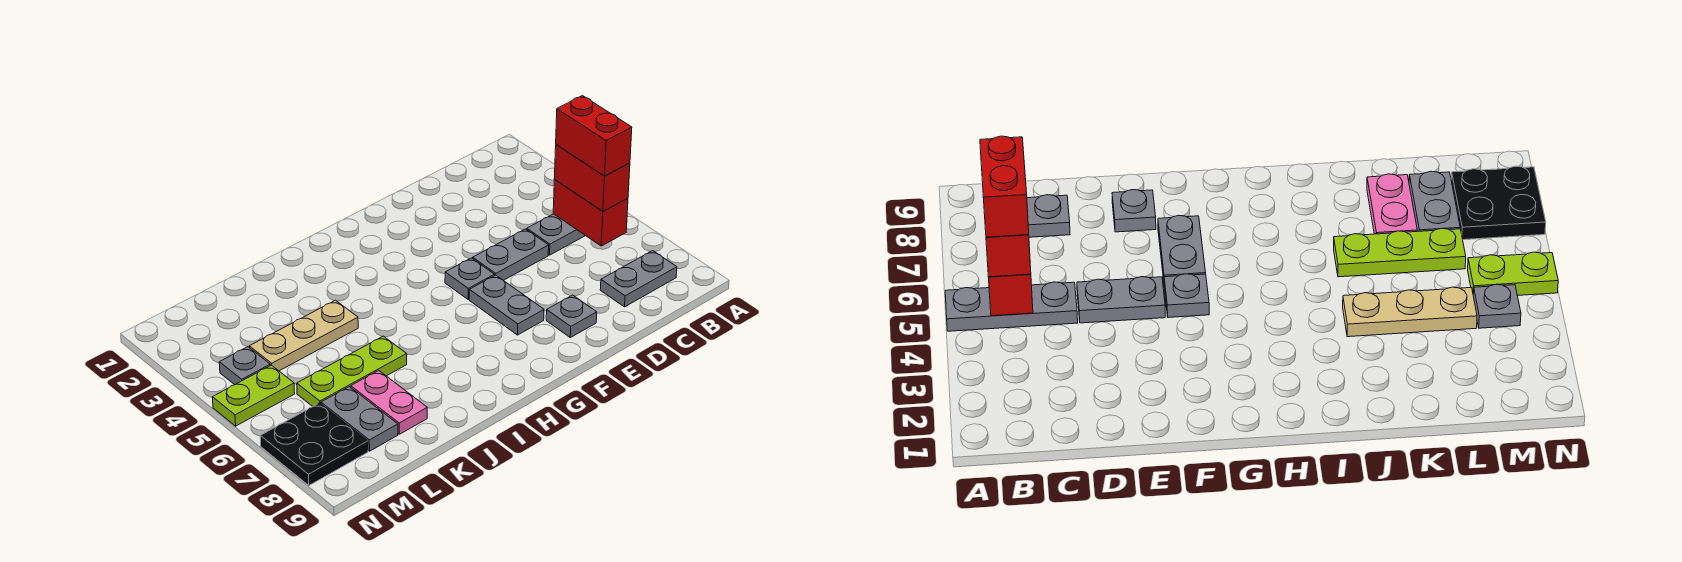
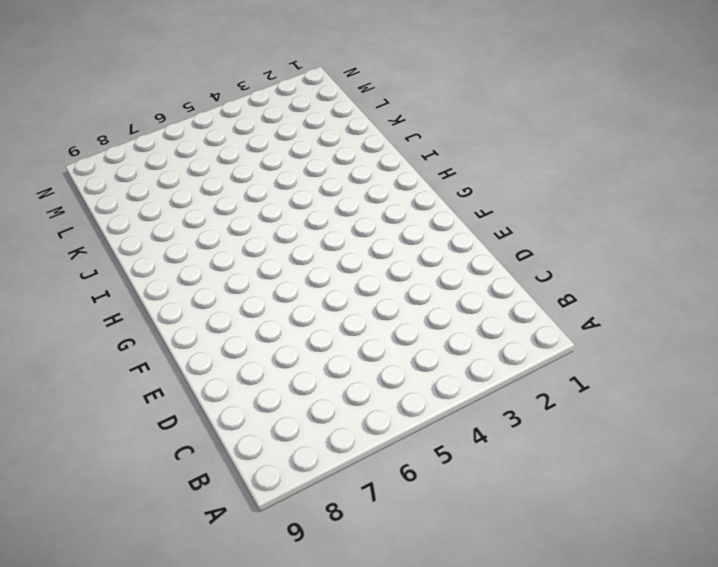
none -> grey 1x3 plate [527,214,585,255]
none -> grey 1x2 plate [600,251,677,307]
none -> grey 1x2 plate [473,229,549,280]

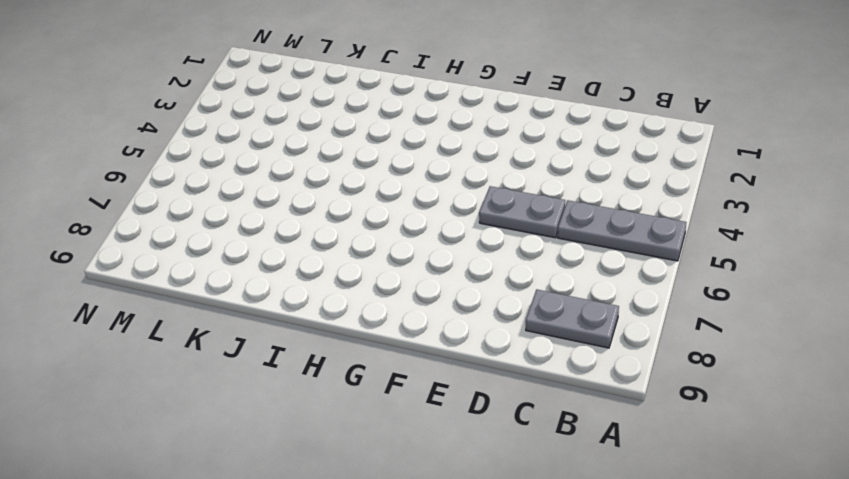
none -> grey 1x1 plate [546,295,597,337]
none -> grey 1x1 plate [445,258,495,299]
none -> grey 1x2 plate [469,275,544,335]

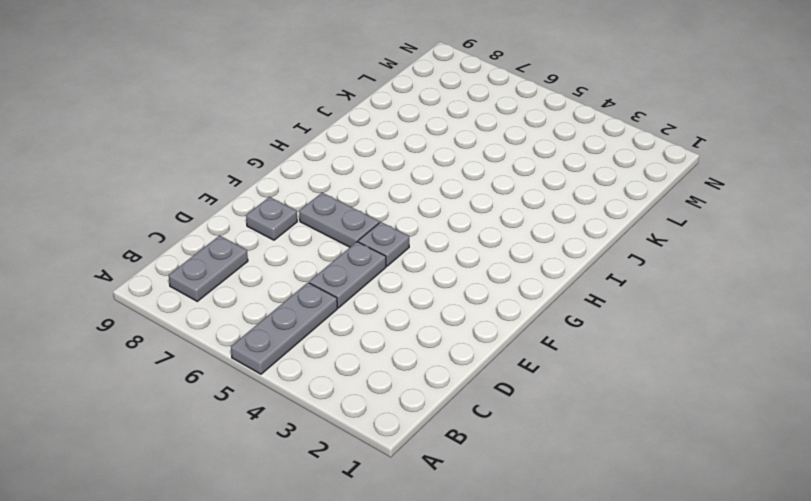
none -> tan 1x3 plate [249,300,358,371]
none -> lime 1x3 plate [297,336,407,407]
none -> pink 1x2 plate [351,370,427,434]

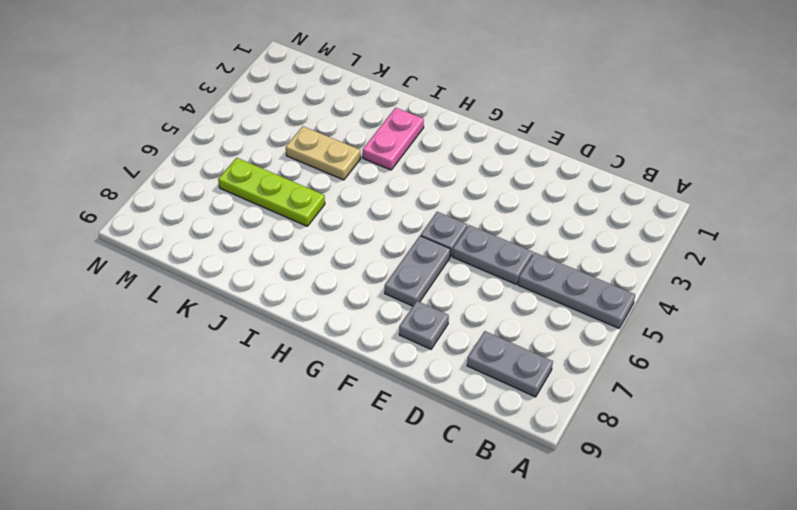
pink 1x2 plate [363,108,424,170] -> pink 1x2 plate moved to [351,370,427,434]
tan 1x2 plate [286,126,361,180] -> tan 1x3 plate [249,300,358,371]
none -> grey 1x2 plate [321,387,398,451]
none -> grey 1x1 plate [219,347,270,385]
none -> lime 1x2 plate [213,365,295,426]

